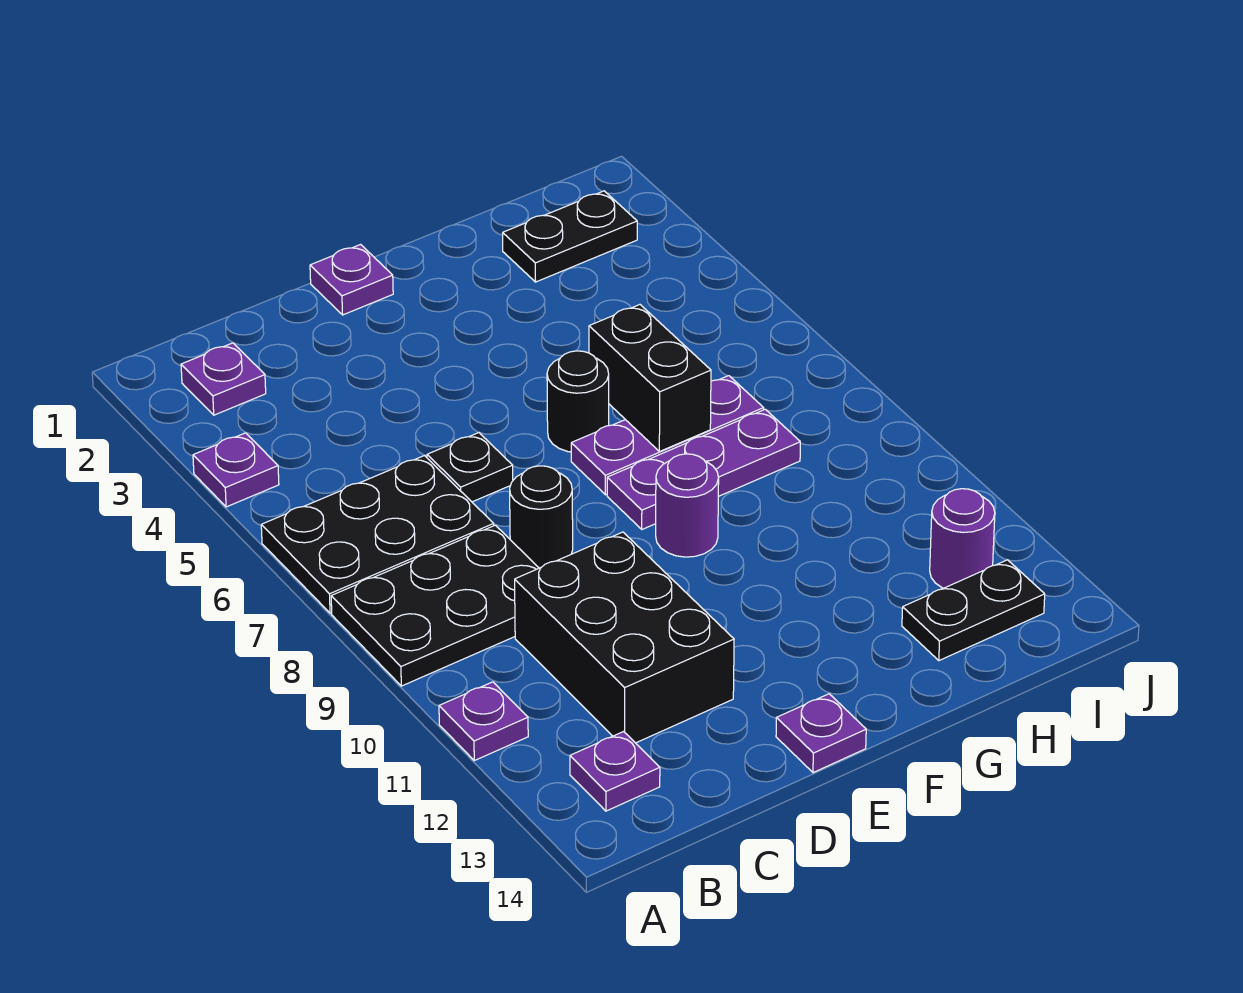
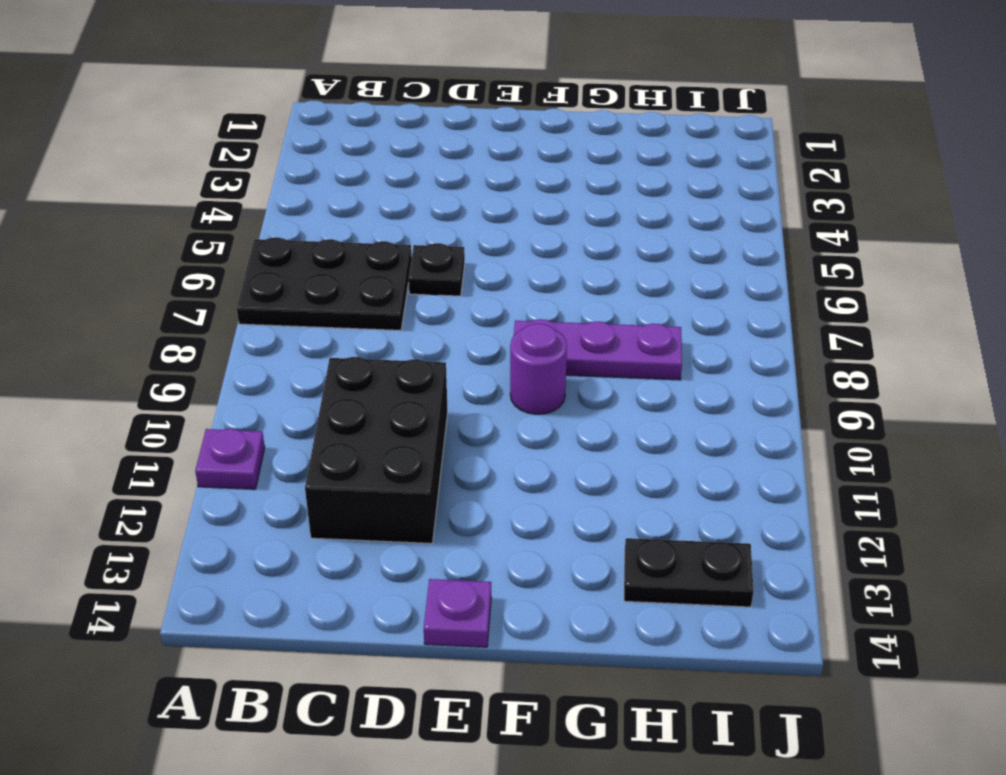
none -> purple 1x1 plate [193,433,279,507]
none -> black 2x3 plate [331,525,539,686]
none -> purple 1x1 plate [181,343,266,415]

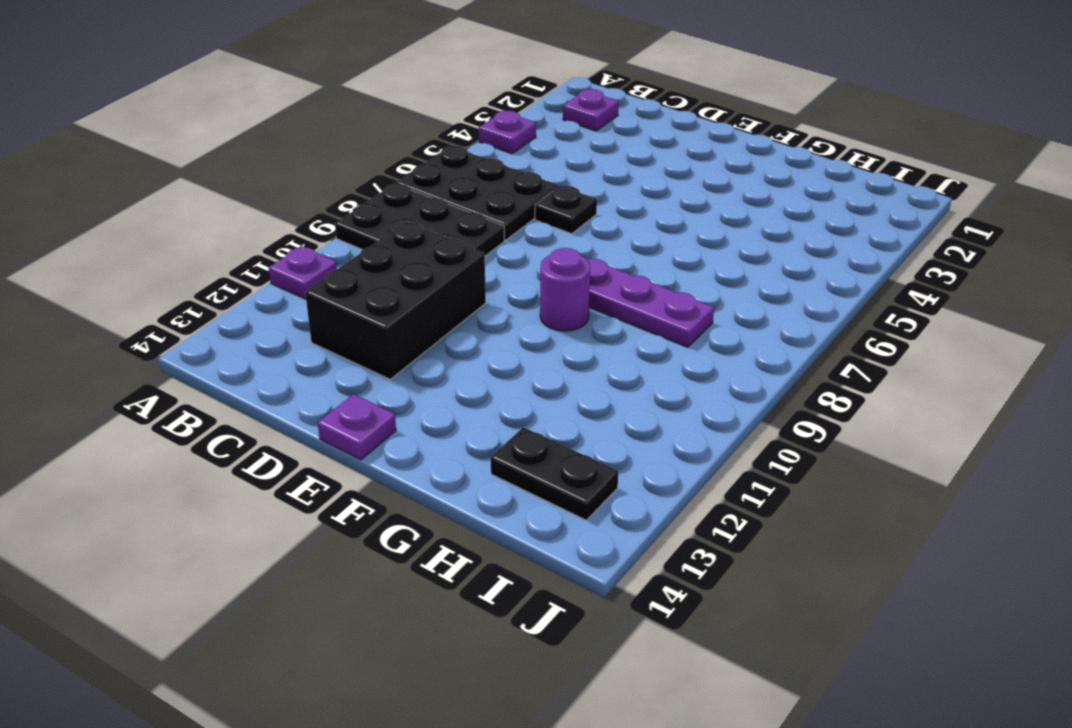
none -> purple 1x1 plate [570,732,660,811]
none -> black 1x1 round brick [510,466,573,568]
none -> purple 1x1 plate [310,245,393,315]

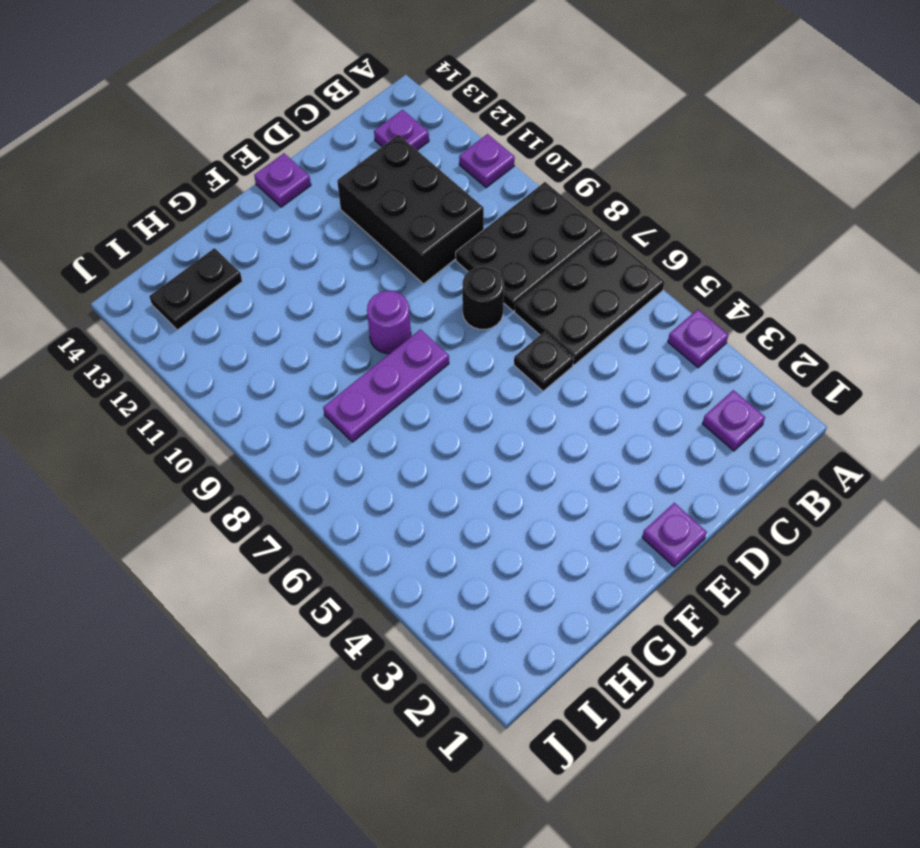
none -> black 1x1 round brick [547,351,609,452]
none -> purple 1x3 plate [571,376,764,495]
none -> black 1x2 plate [503,191,637,282]

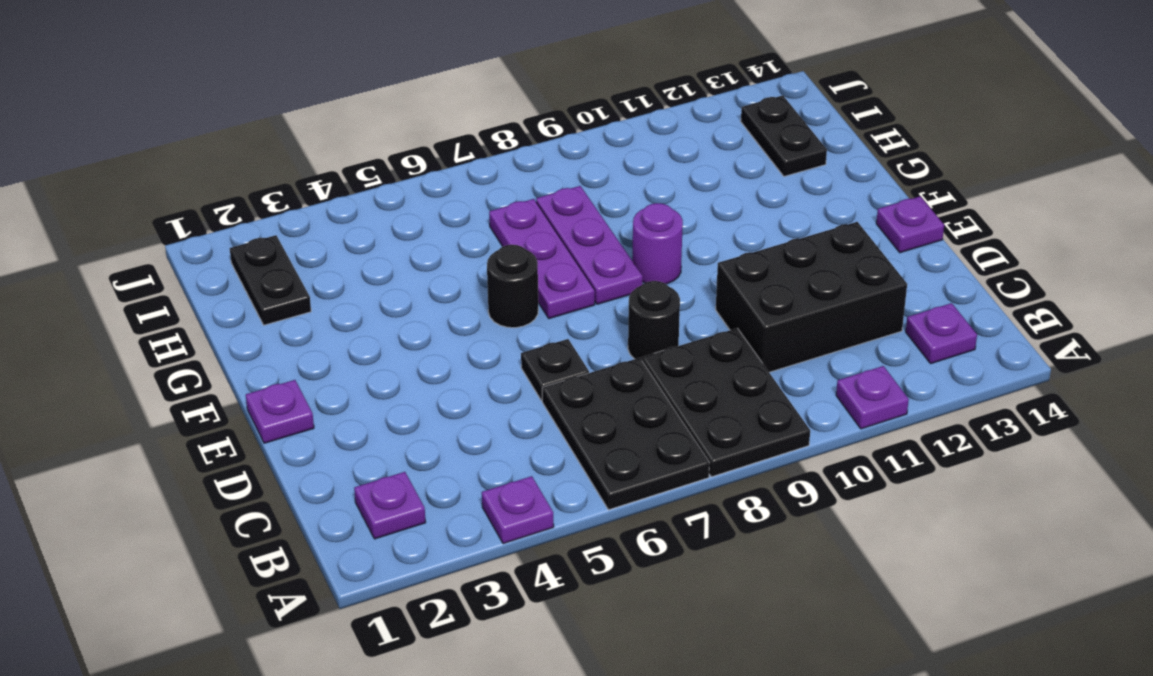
none -> purple 1x1 round brick [930,489,995,588]
none -> black 1x2 brick [589,305,711,452]

